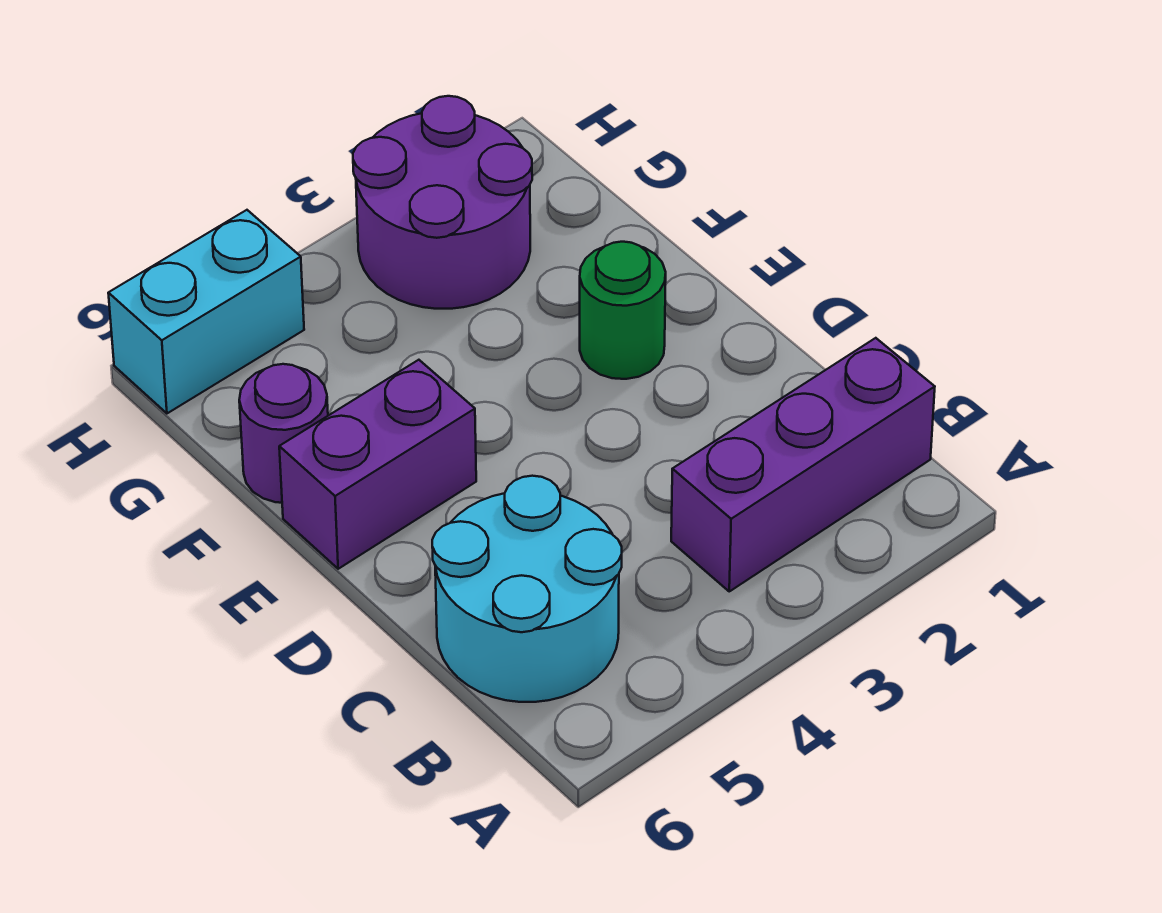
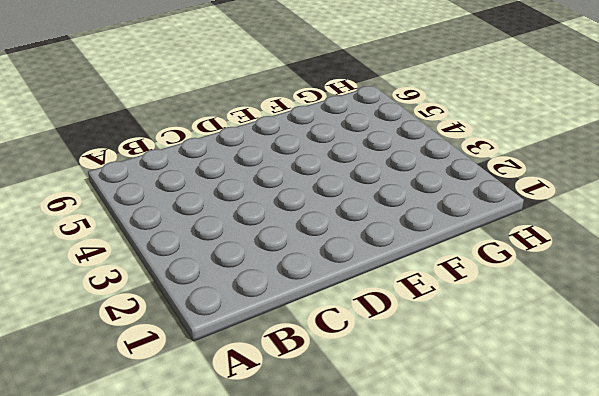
none -> purple 1x3 brick [671,338,935,591]
none -> cyan 2x2 round brick [432,476,622,702]

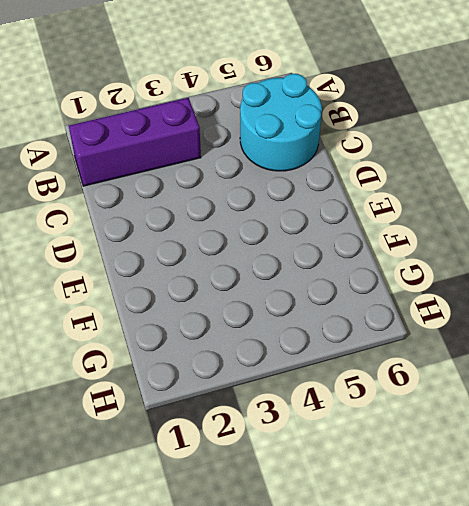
none -> green 1x1 round brick [580,242,666,379]
none -> purple 1x2 brick [279,360,476,569]

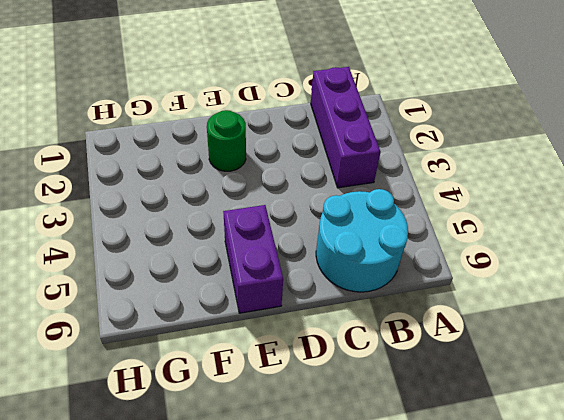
none -> purple 1x1 round brick [239,364,328,503]
none -> purple 2x2 round brick [353,96,532,309]

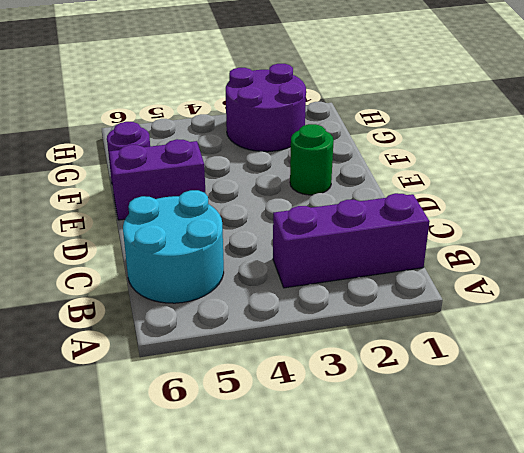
none -> cyan 1x2 brick [108,210,304,413]

